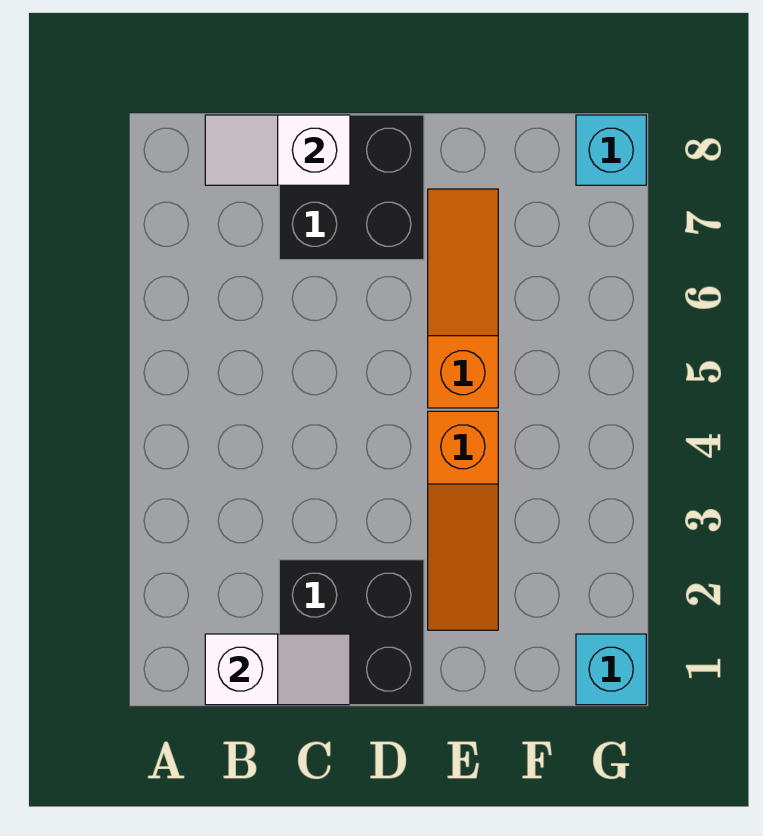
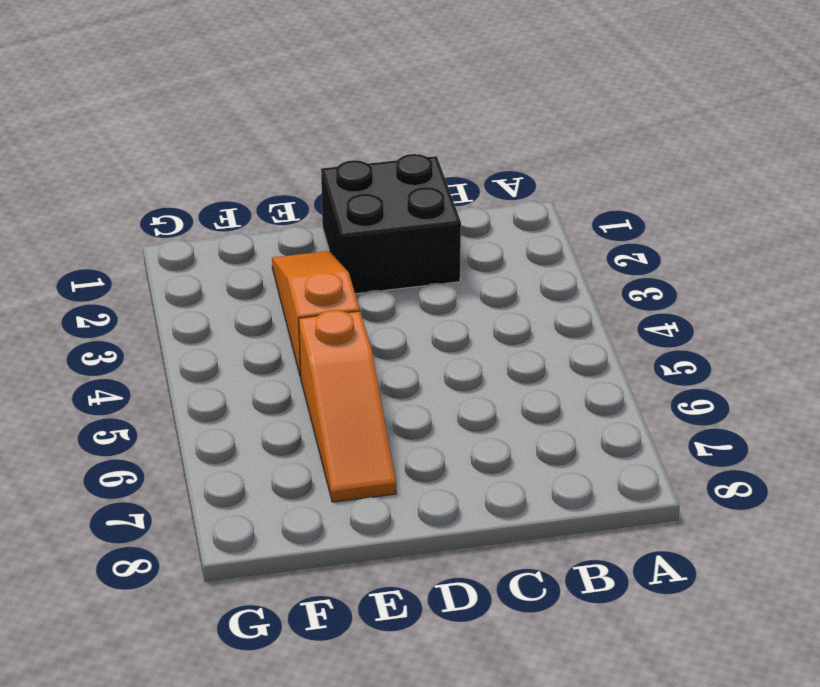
none -> black 2x2 brick [279,115,424,260]
none -> cyan 1x1 brick [576,634,646,705]

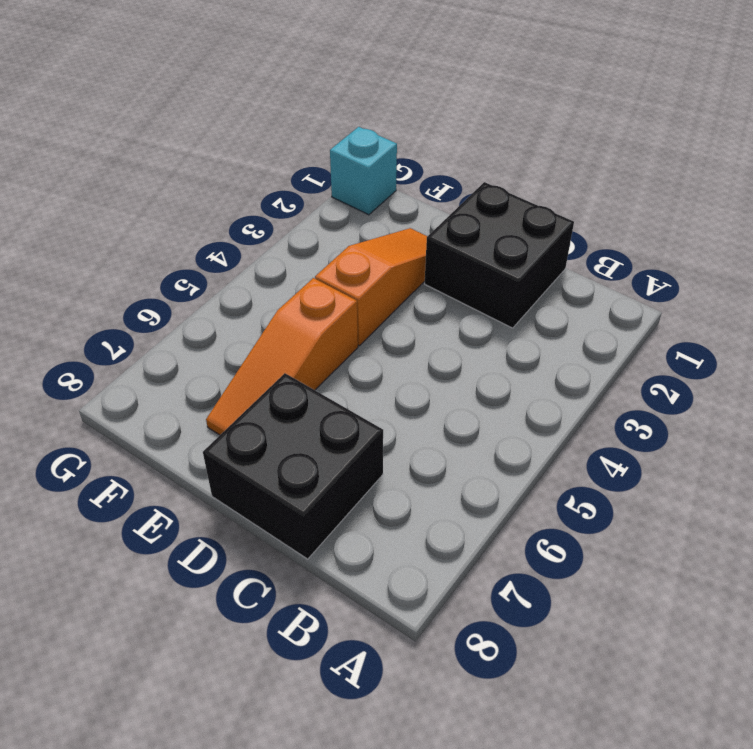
none -> cyan 1x1 brick [576,115,646,185]
none -> white 1x2 slope [205,634,350,705]

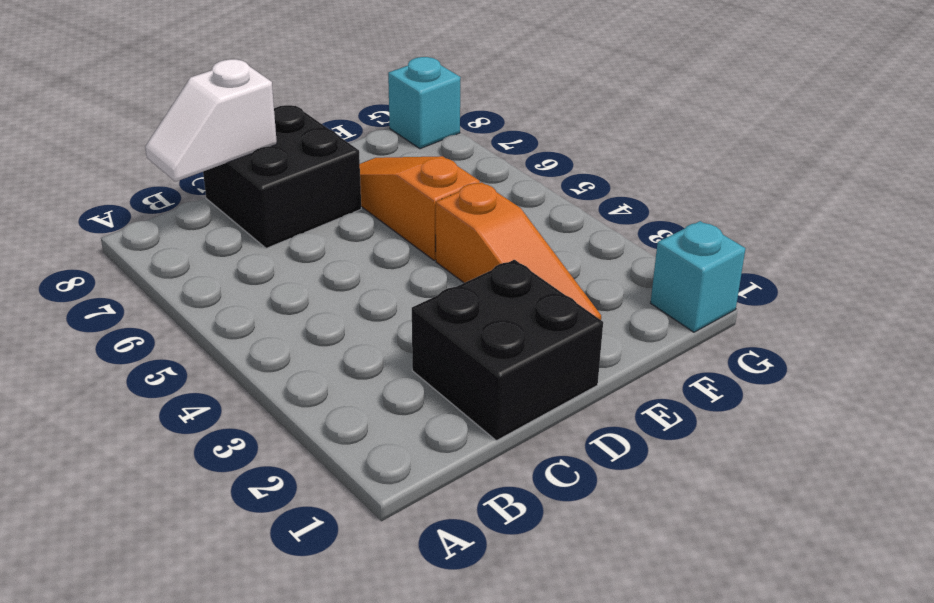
none -> white 1x2 slope [205,634,350,705]

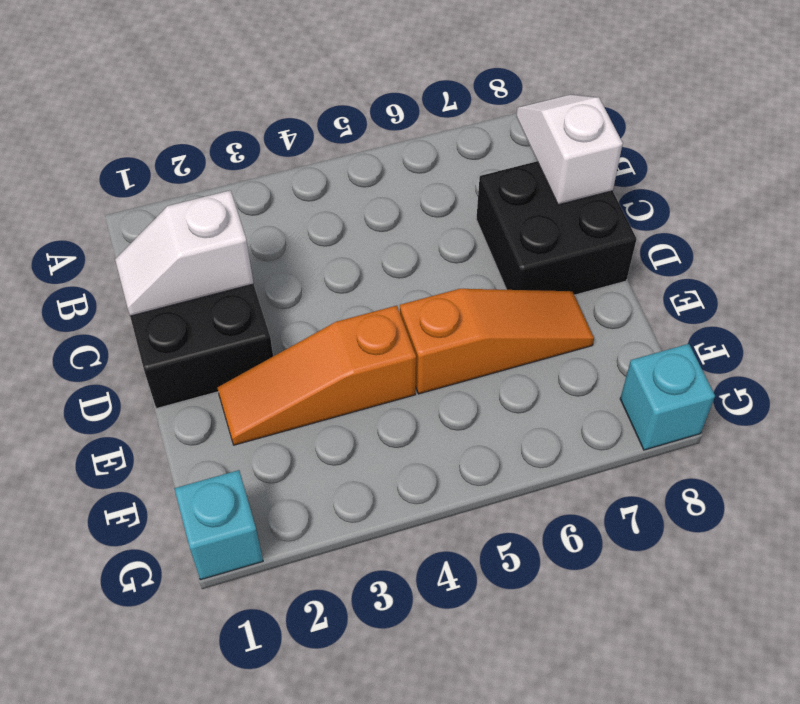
white 1x2 slope [115,190,254,316] -> white 1x2 slope turned to [205,634,350,705]

